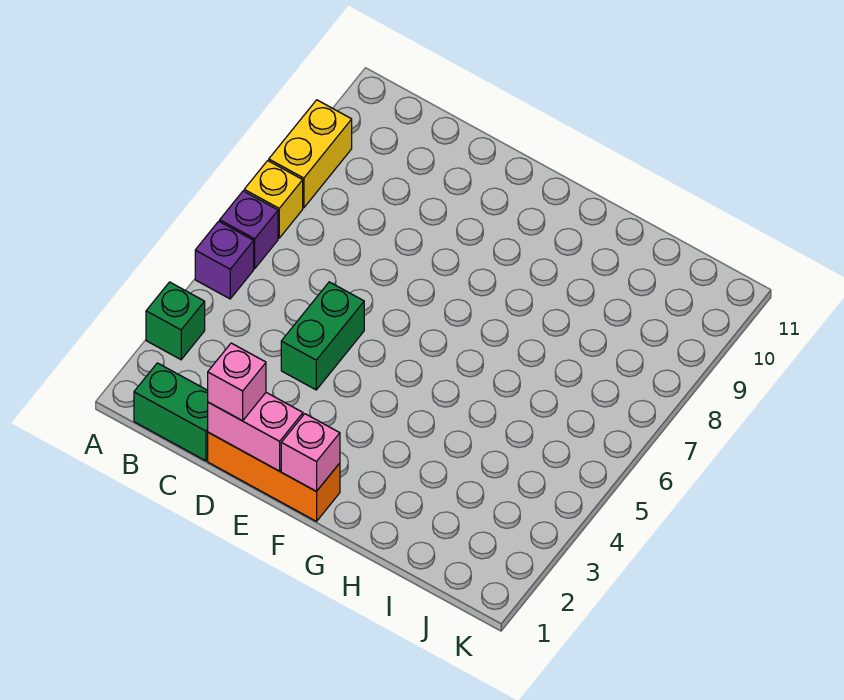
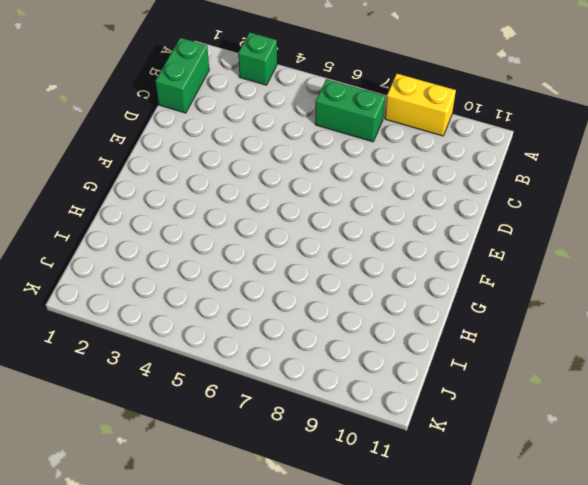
green 1x2 brick [315,79,385,142] -> green 1x2 brick moved to [281,282,364,390]
none -> purple 1x1 brick [195,221,254,299]
none -> purple 1x1 brick [220,191,278,268]

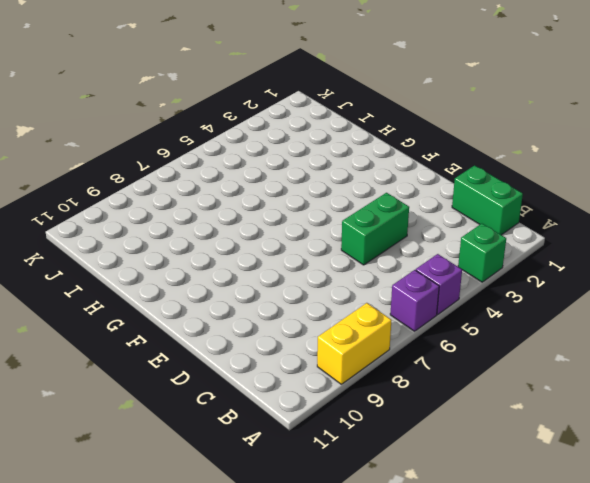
none -> yellow 1x1 brick [244,161,303,238]
none -> orange 1x3 brick [208,432,340,521]

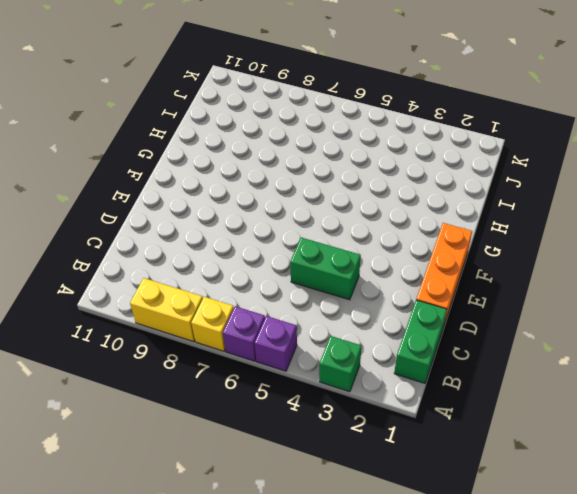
none -> pink 1x2 brick [208,393,303,471]
none -> pink 1x1 brick [281,414,340,491]

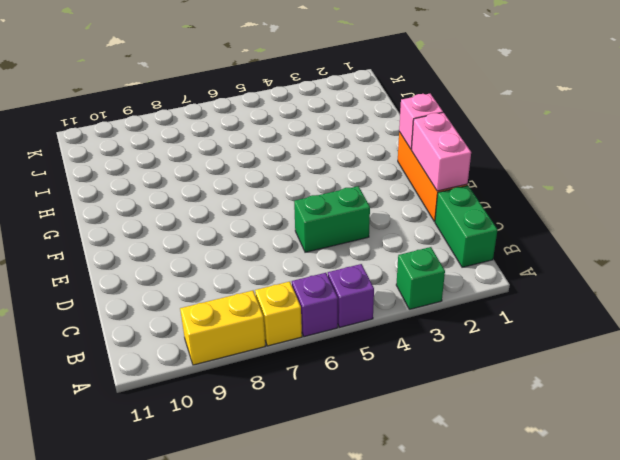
none -> pink 1x1 brick [208,343,266,421]

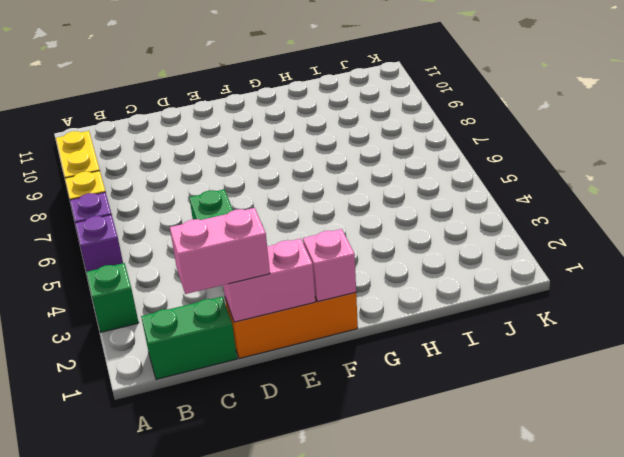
pink 1x2 brick [170,208,270,294] -> pink 1x1 brick [208,343,266,421]

